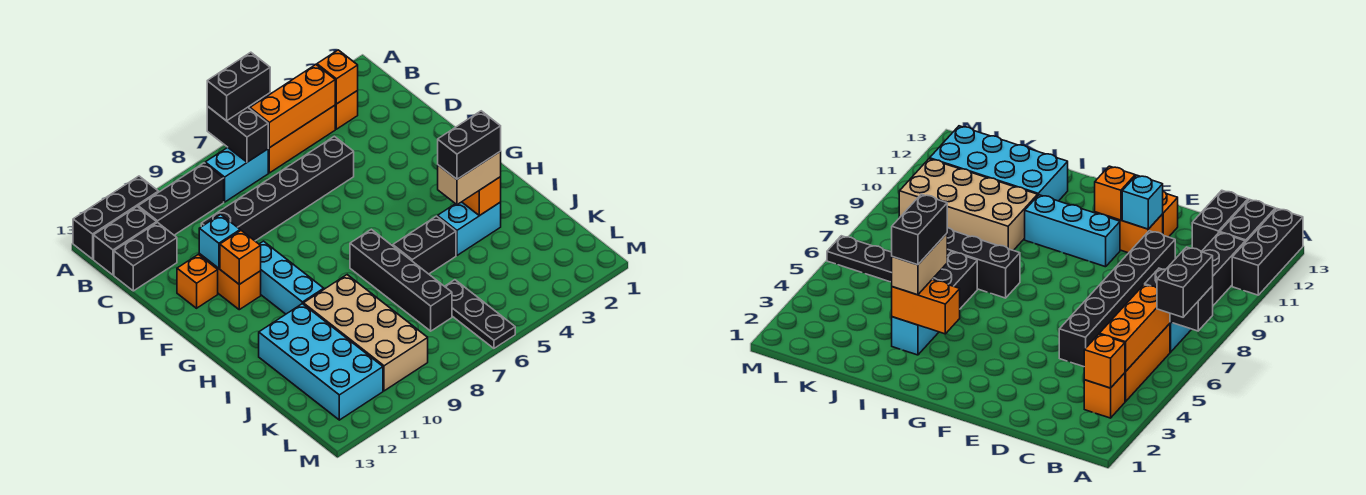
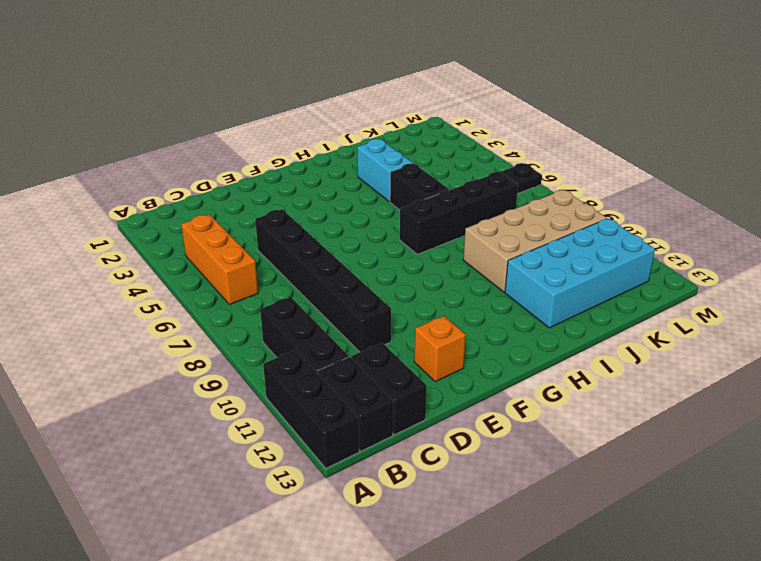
none -> orange 1x1 brick [335,91,358,129]
none -> cyan 1x2 brick [205,147,268,202]
none -> orange 1x2 brick [199,254,261,310]

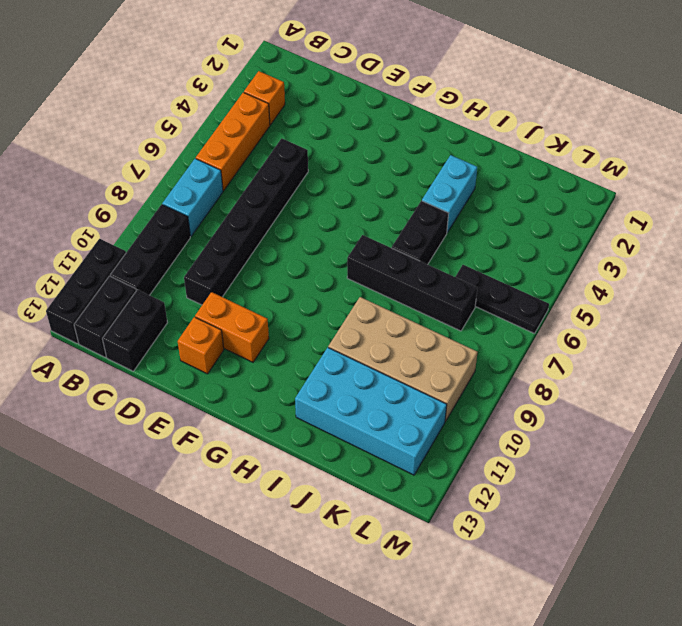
none -> cyan 1x3 brick [259,241,324,314]
none -> black 1x2 brick [207,106,268,162]
none -> orange 1x1 brick [317,50,358,104]

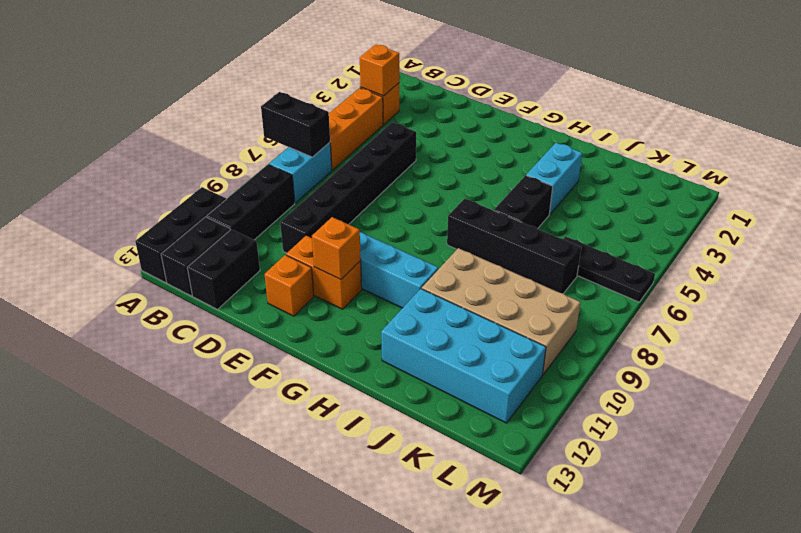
none -> orange 1x3 brick [250,65,335,148]
none -> cyan 1x1 brick [199,214,240,268]
none -> orange 1x2 brick [462,177,501,216]

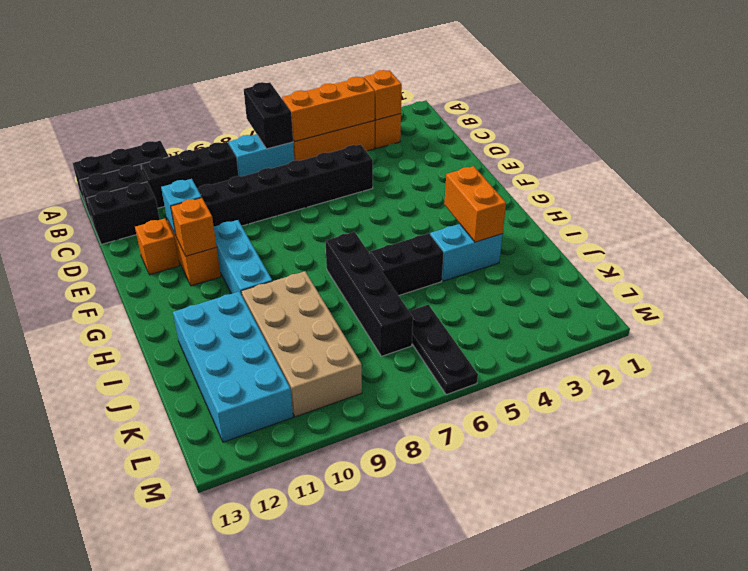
none -> black 1x2 brick [207,52,270,121]
none -> tan 1x2 brick [438,152,501,205]
none -> black 1x2 brick [438,111,501,179]

